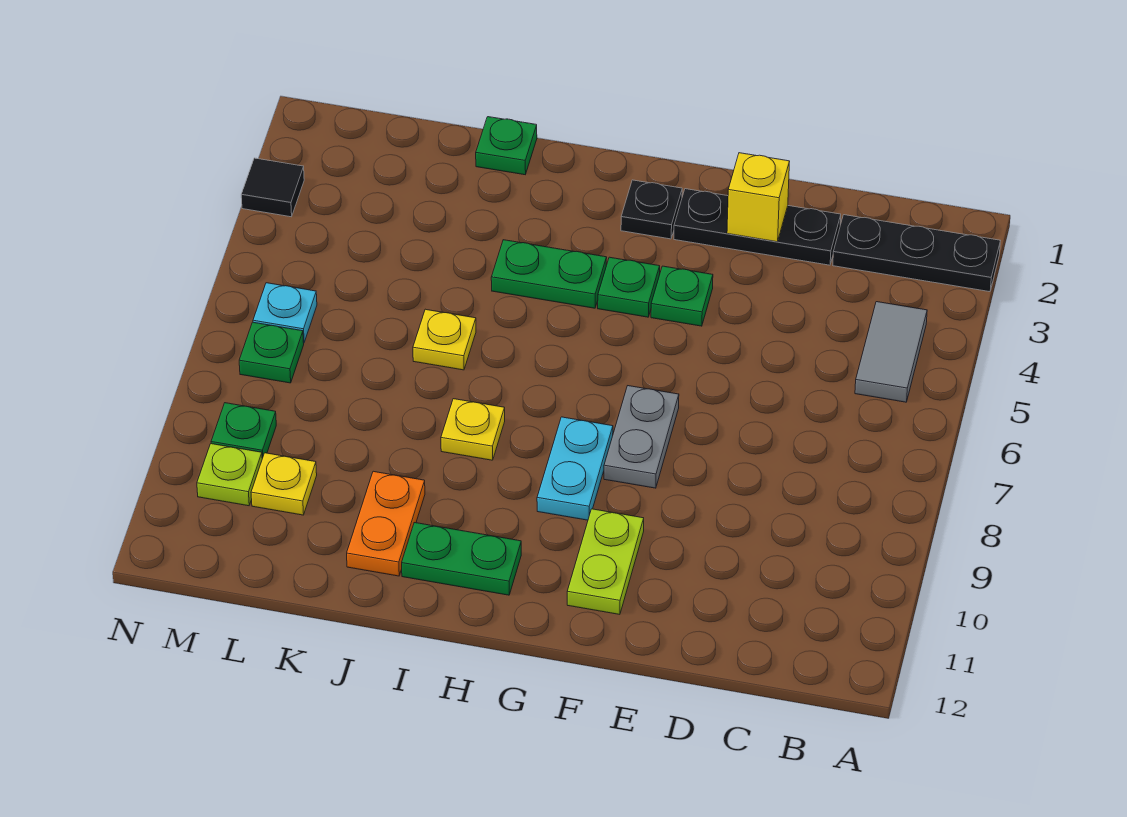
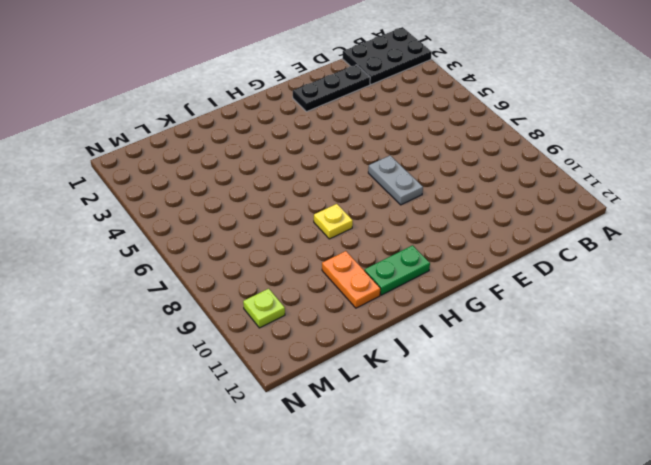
black 2x3 plate [342,27,432,84] -> black 1x3 plate [833,215,1000,292]
none -> grey 1x2 tile [855,302,927,402]
none -> green 1x1 plate [651,266,713,326]
none -> lime 1x2 plate [567,509,644,614]

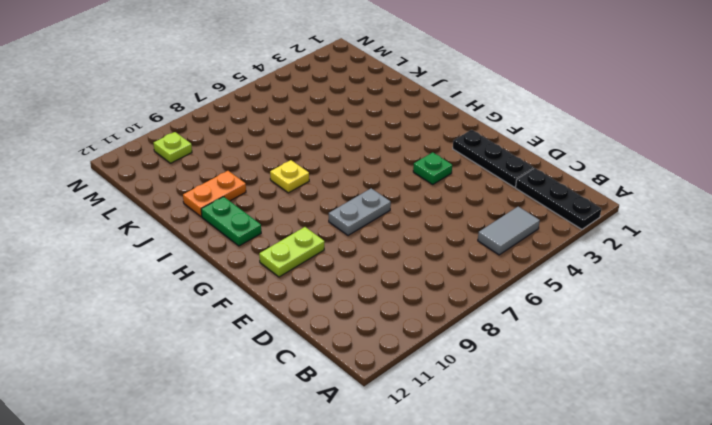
none -> black 1x1 plate [621,180,682,239]
none -> green 1x1 plate [598,257,660,317]
none -> cyan 1x2 plate [537,417,613,520]

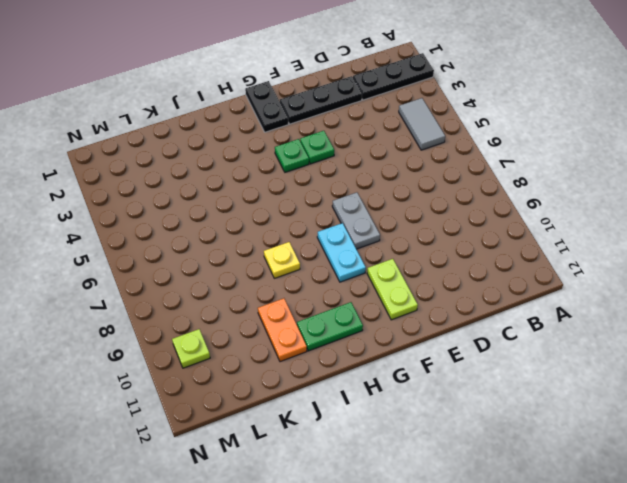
black 1x2 plate [245,81,288,132] -> black 1x1 plate [621,180,682,239]
none -> green 1x2 plate [491,240,607,308]
none -> green 1x1 plate [476,117,537,175]
none -> yellow 1x1 plate [413,309,476,370]

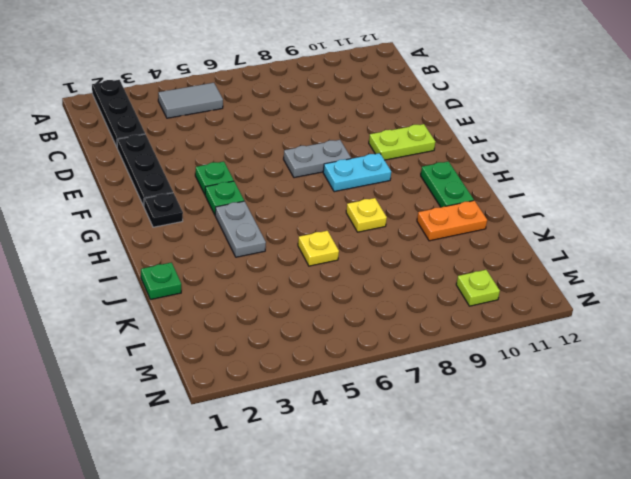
grey 1x2 plate [215,201,266,257] -> green 1x2 plate [491,240,607,308]
none -> yellow 1x1 plate [251,453,317,515]
none -> cyan 1x1 plate [253,283,317,343]
none -> green 1x1 plate [239,322,304,383]

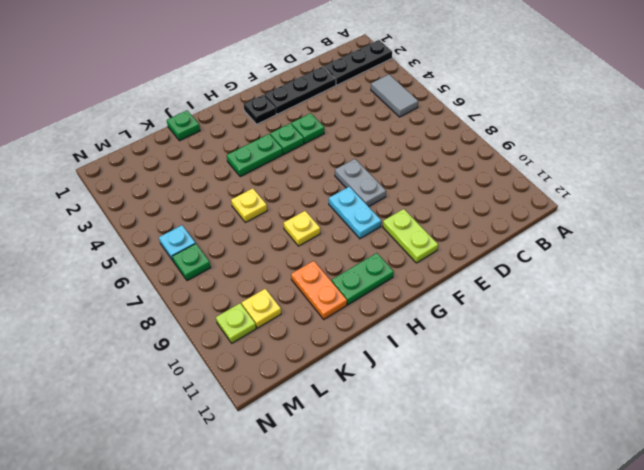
none -> green 1x1 plate [211,403,276,458]
none -> black 1x1 tile [241,158,304,217]
none -> yellow 1x1 brick [727,153,790,242]

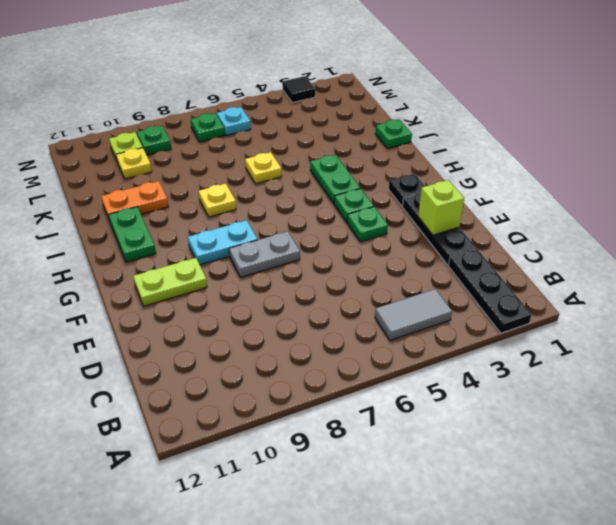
lime 1x1 brick [418,180,464,235] -> yellow 1x1 brick [727,153,790,242]

